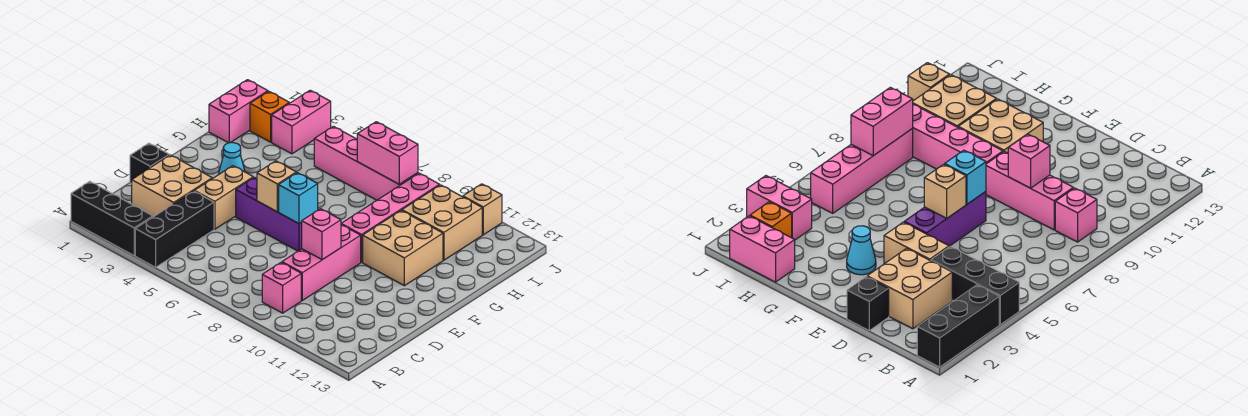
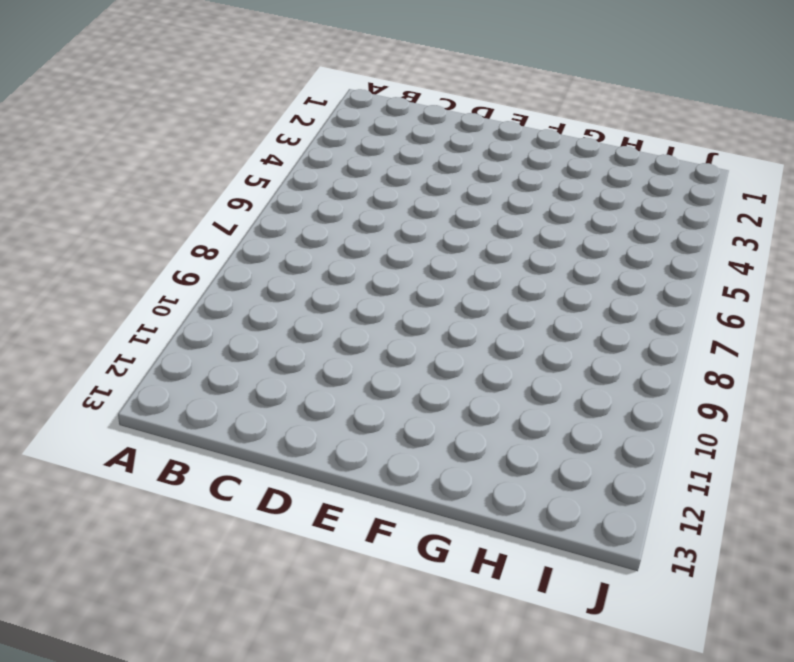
none -> black 1x3 brick [71,181,153,256]
none -> black 1x3 brick [135,191,214,267]
none -> pink 1x1 brick [262,263,301,313]

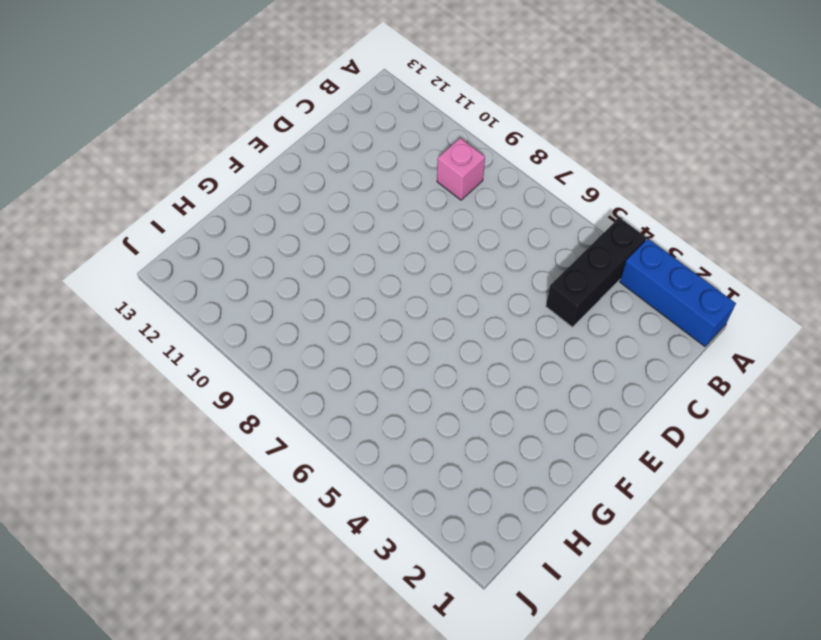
blue 1x3 brick [620,239,736,347] -> black 1x3 brick [71,181,153,256]
none -> tan 2x2 brick [132,155,212,217]
none -> pink 1x3 brick [282,225,361,300]
none -> black 1x1 brick [130,143,169,184]

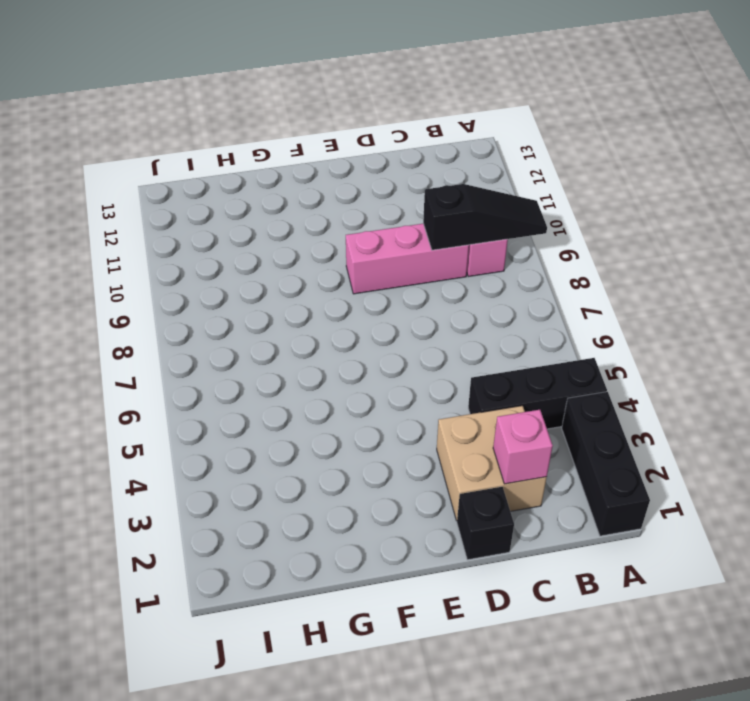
black 1x3 slope [423,184,547,250] -> none
pink 1x1 brick [493,410,553,484] -> pink 1x1 brick moved to [302,209,341,260]
none -> tan 1x2 brick [194,166,253,229]
none -> purple 1x3 brick [236,177,302,251]
none -> cyan 1x1 cone [218,143,245,175]

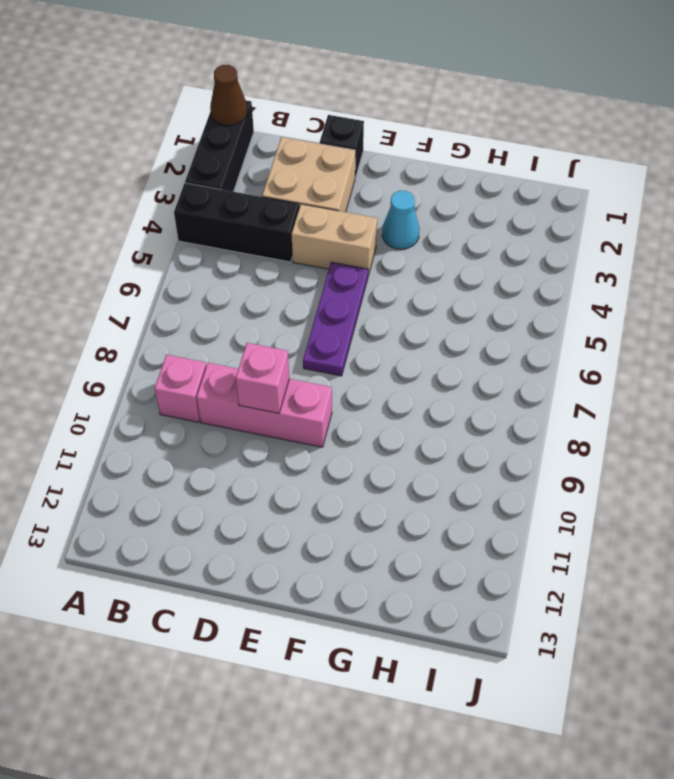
brown 1x1 cone [210,65,247,125] -> none
purple 1x3 plate [303,262,368,376] -> purple 1x3 brick [236,177,302,251]
none -> pink 1x4 brick [341,173,440,262]
none -> tan 2x2 brick [363,211,443,286]
none -> pink 1x2 brick [209,80,268,143]

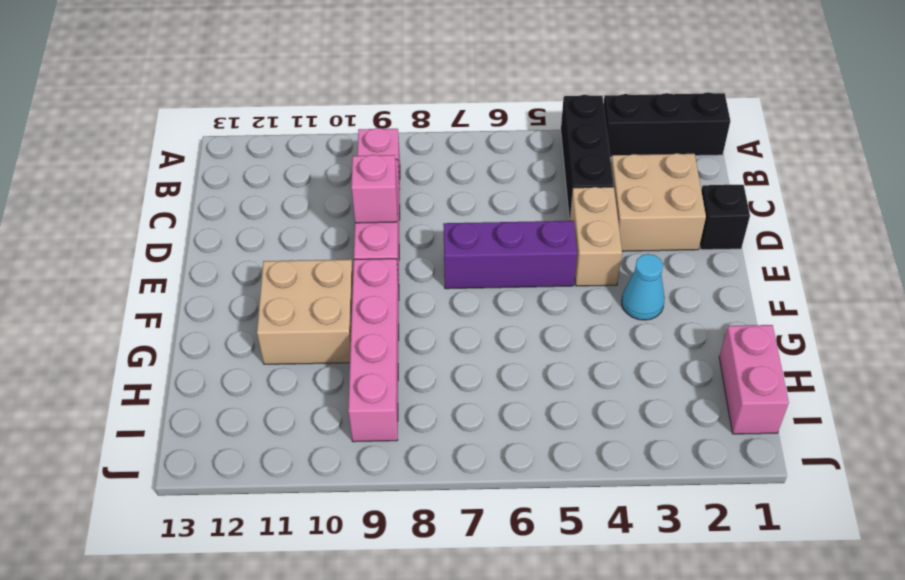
none -> tan 2x2 brick [402,185,482,260]
none -> orange 1x1 brick [250,91,289,142]
none -> pink 1x2 brick [272,90,331,154]

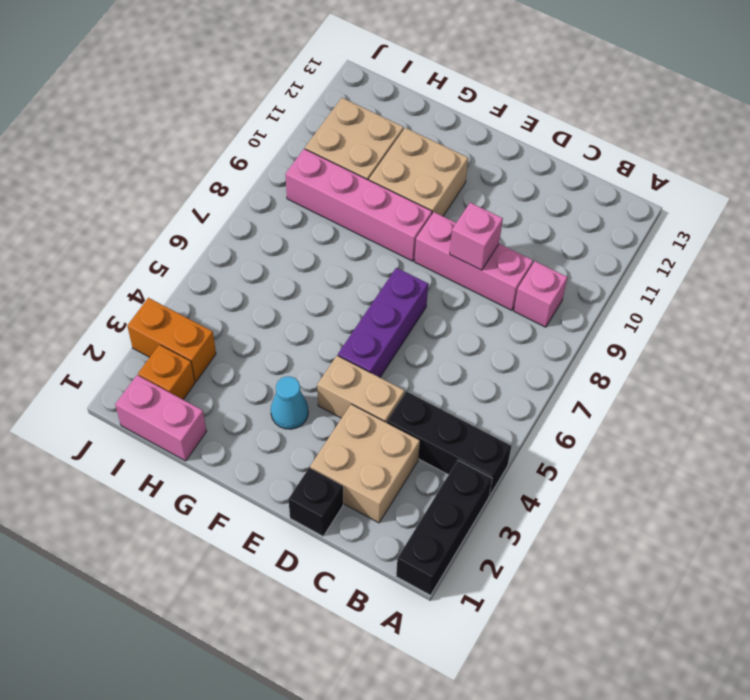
orange 1x2 brick [127,298,216,382] -> pink 1x2 brick [272,90,331,154]
none -> pink 1x4 brick [314,126,418,200]
none -> tan 1x1 brick [463,184,502,235]
none -> tan 1x1 brick [257,161,296,212]

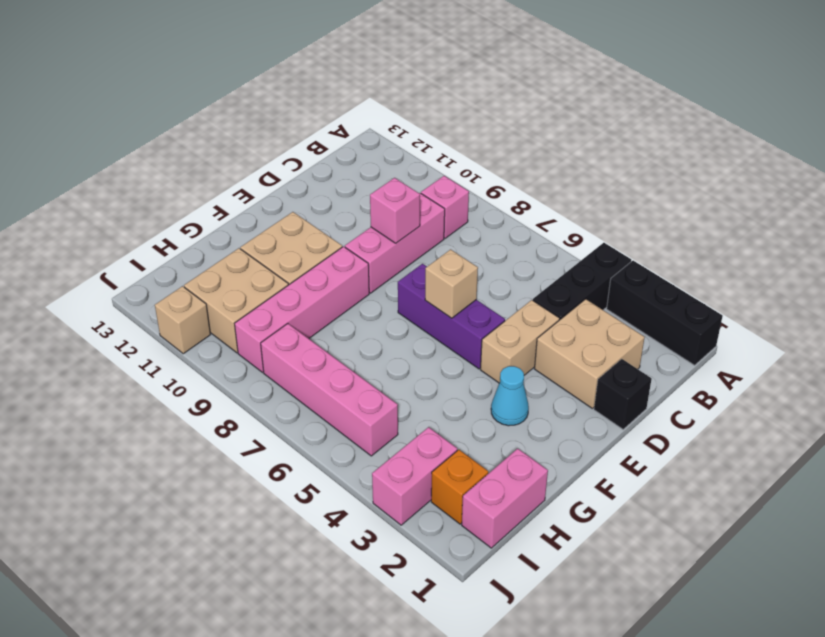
none -> cyan 1x1 brick [279,173,318,224]
none -> pink 1x2 brick [357,122,418,184]

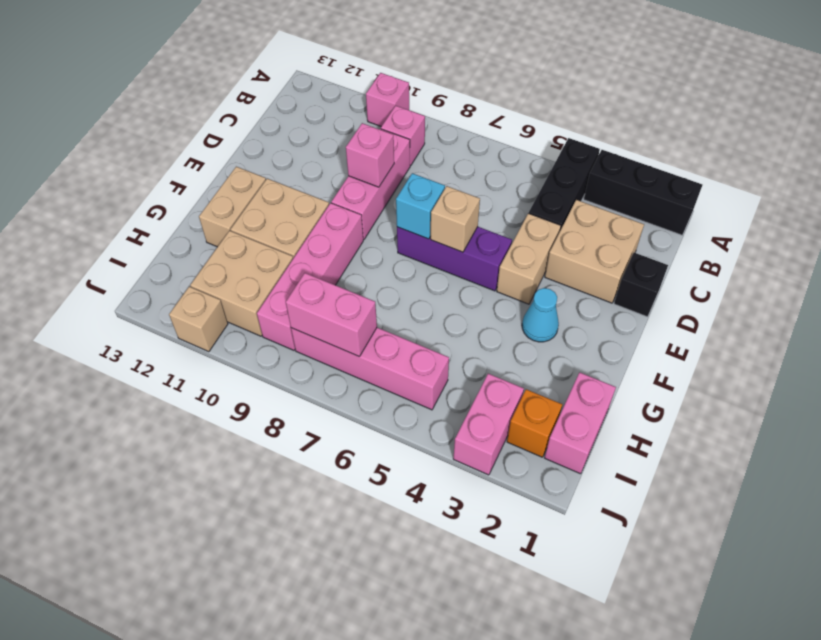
pink 1x1 brick [366,73,409,126] -> none
tan 1x2 brick [199,167,266,247] -> none

